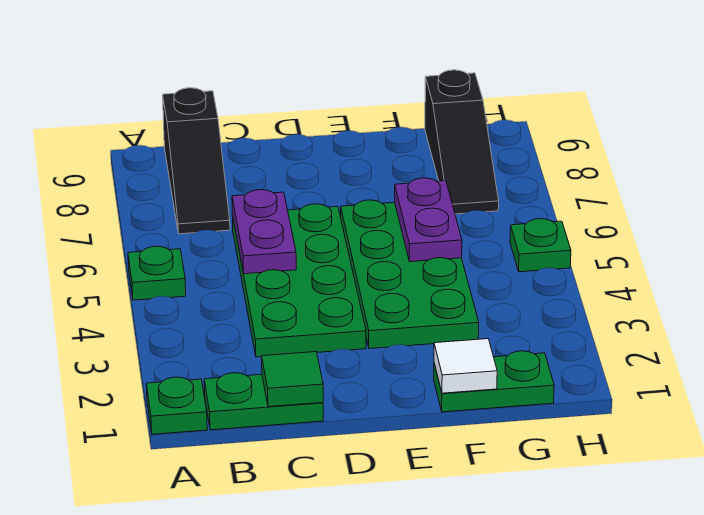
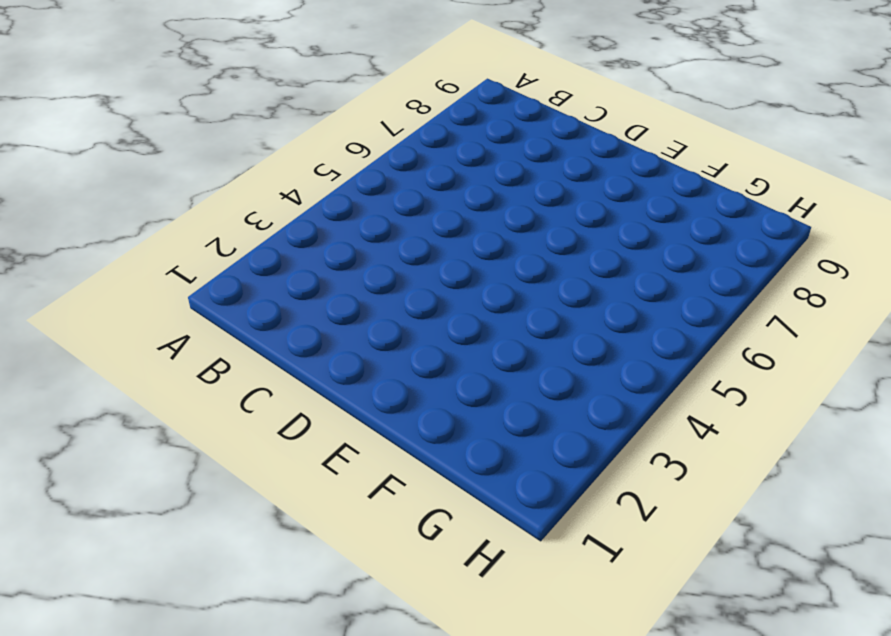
none -> green 1x1 plate [146,377,207,434]
none -> green 1x1 plate [128,246,186,300]
none -> green 1x2 plate [204,373,323,430]

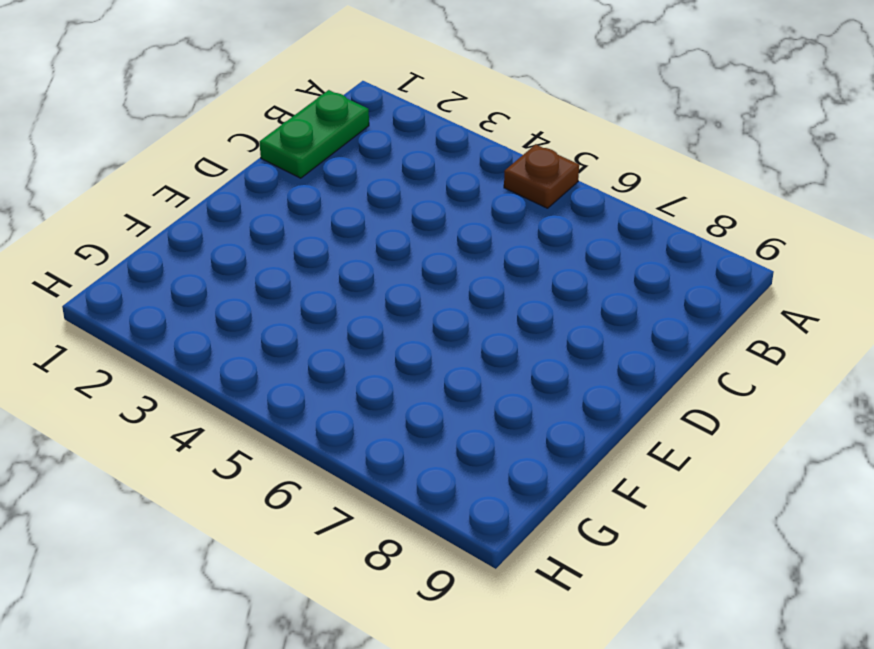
brown 1x1 plate [504,144,579,208] -> green 1x1 plate [128,246,186,300]
none -> green 1x1 plate [146,377,207,434]
none -> black 1x3 slope [163,88,230,234]
none -> green 2x4 plate [232,204,366,357]

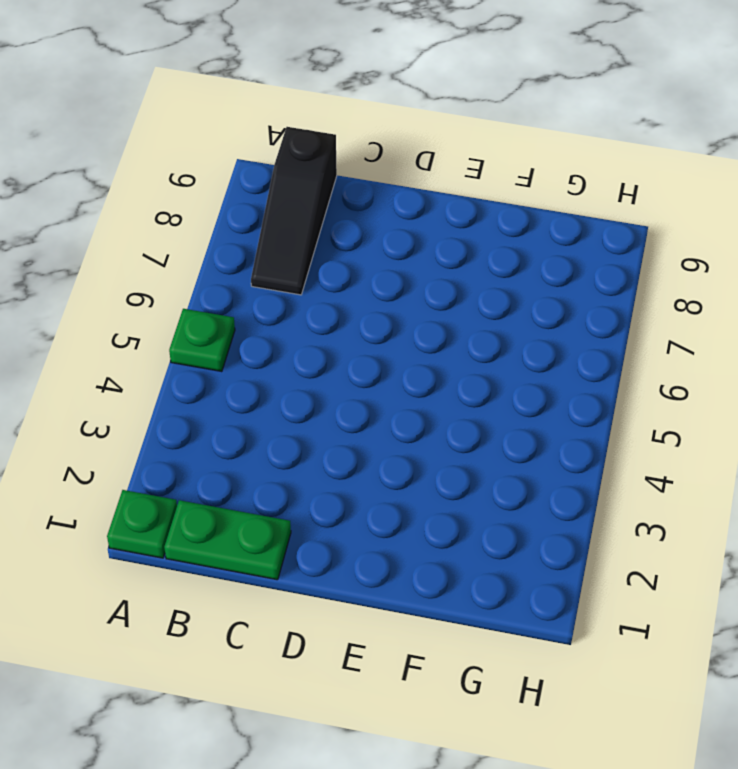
none -> green 2x4 plate [232,204,366,357]
none -> green 2x4 plate [341,200,479,349]
none -> green 1x2 plate [434,351,554,412]

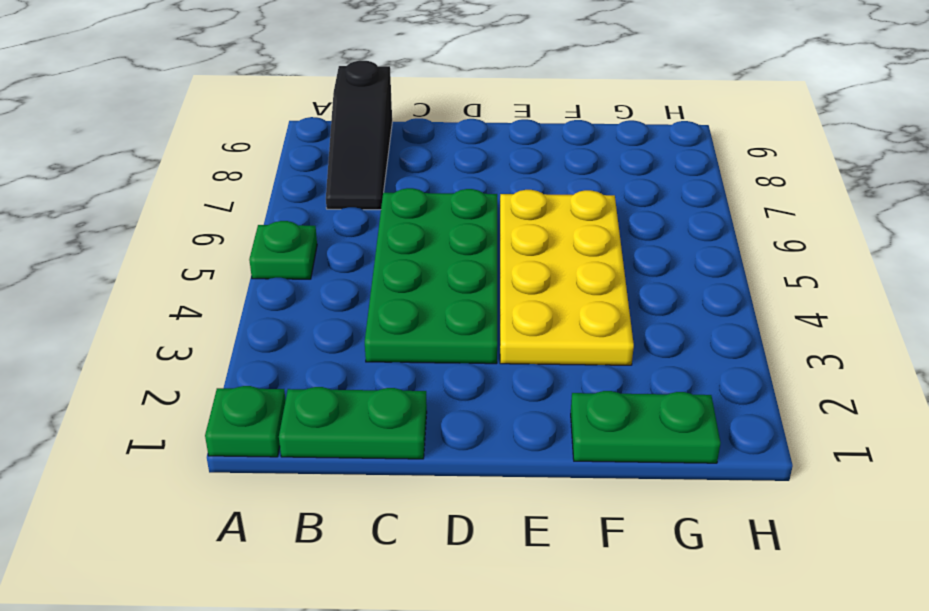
yellow 2x4 plate [500,190,634,365] -> green 2x4 plate [341,200,479,349]
none -> black 1x3 slope [425,70,499,214]
none -> green 1x1 plate [510,219,571,272]
none -> green 1x1 tile [262,352,323,407]

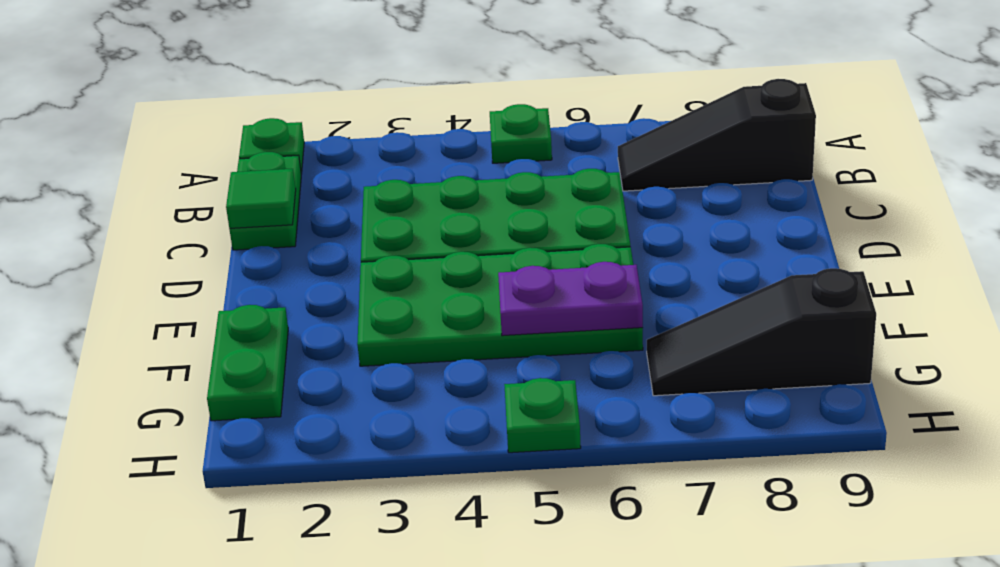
none -> purple 1x2 plate [232,190,296,274]
none -> white 1x1 tile [434,339,497,393]

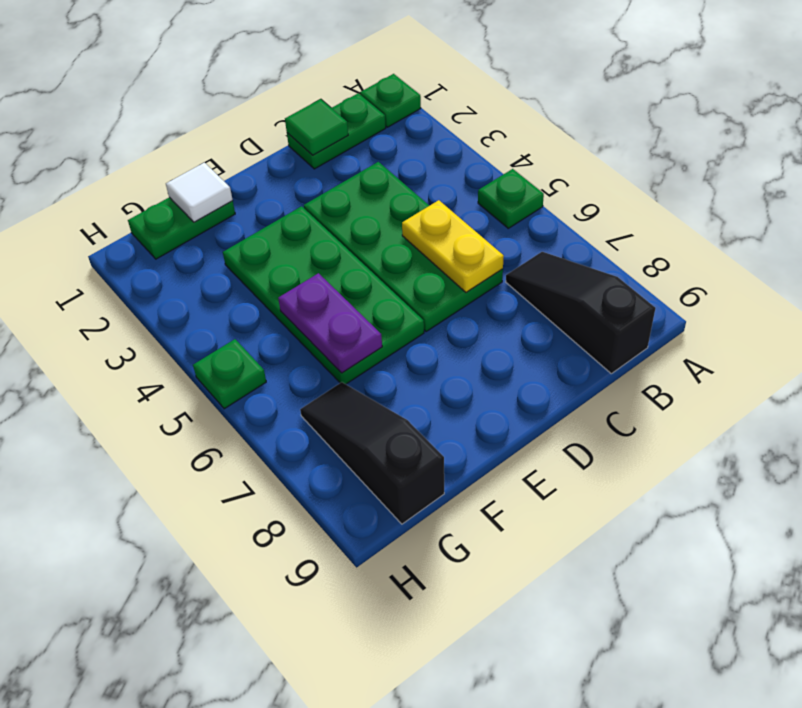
yellow 1x2 plate [402,200,504,292] -> purple 1x2 plate [232,190,296,274]

